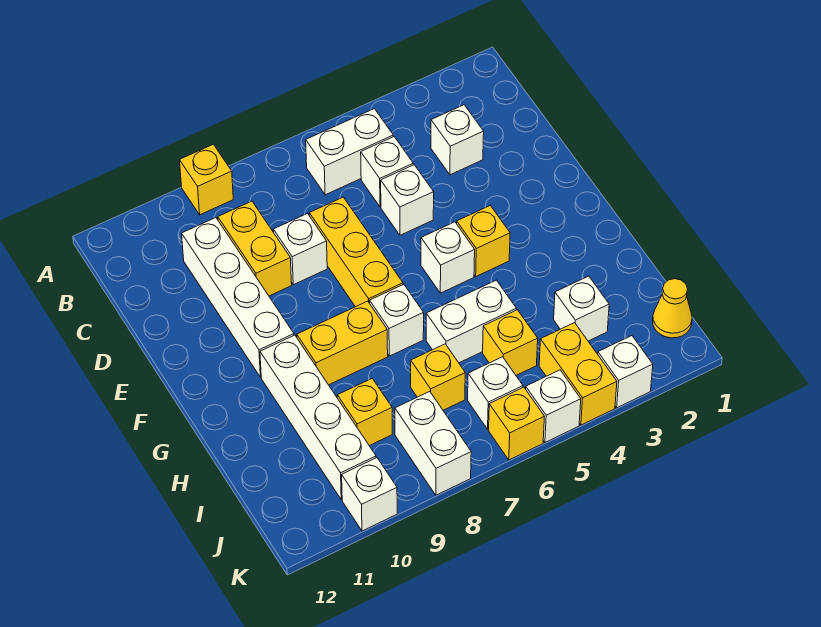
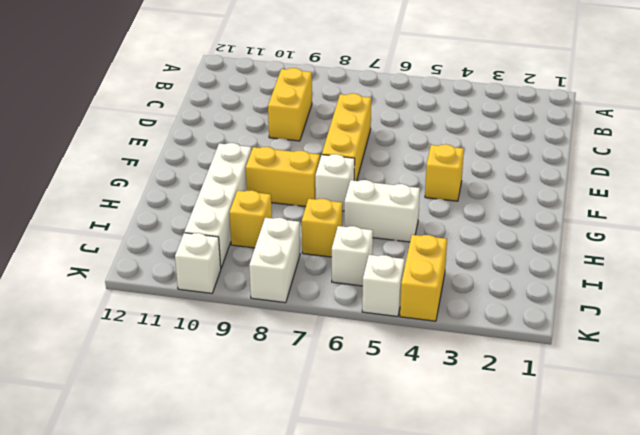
none -> yellow 1x1 brick [180,144,233,215]
none -> white 1x2 brick [306,109,393,195]
none -> white 1x1 brick [431,105,484,175]

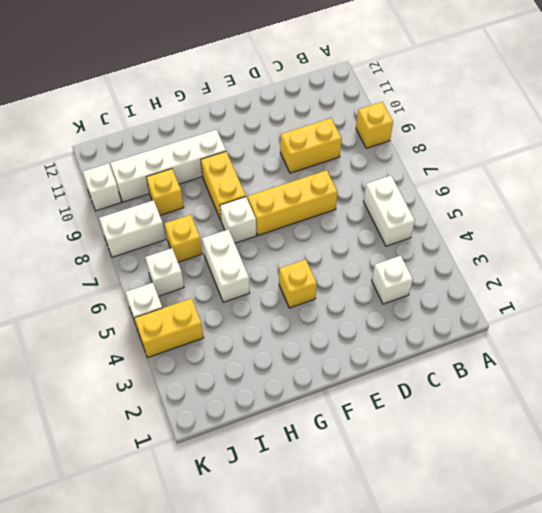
none -> white 1x1 brick [361,137,413,207]
none -> white 1x4 brick [182,218,294,377]
none -> white 1x1 brick [381,165,434,235]

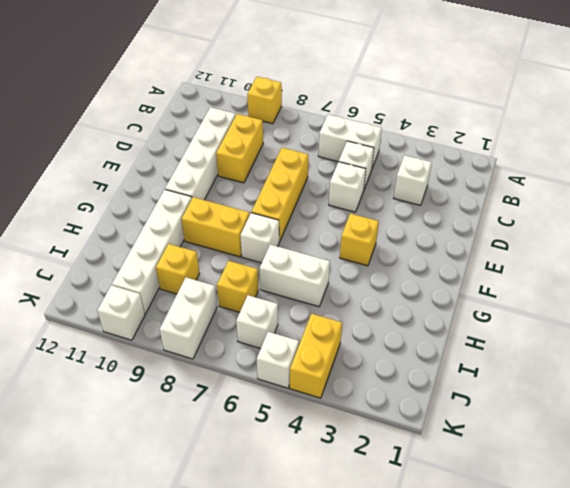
none -> white 1x1 brick [273,214,327,285]
none -> white 1x1 brick [421,222,475,293]
none -> white 1x1 brick [554,276,609,341]

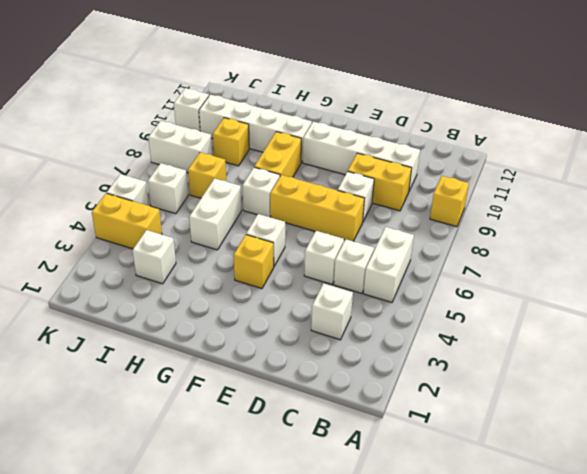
none -> yellow 1x1 brick [483,310,538,375]
none -> yellow 1x1 cone [653,279,692,338]
none -> white 1x1 brick [598,336,653,408]

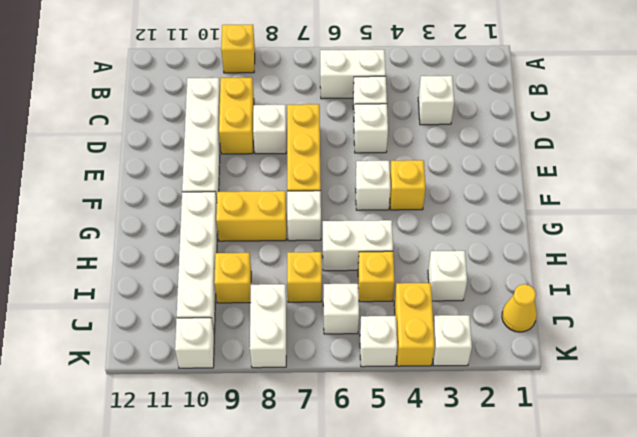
none -> yellow 1x1 brick [489,387,544,460]

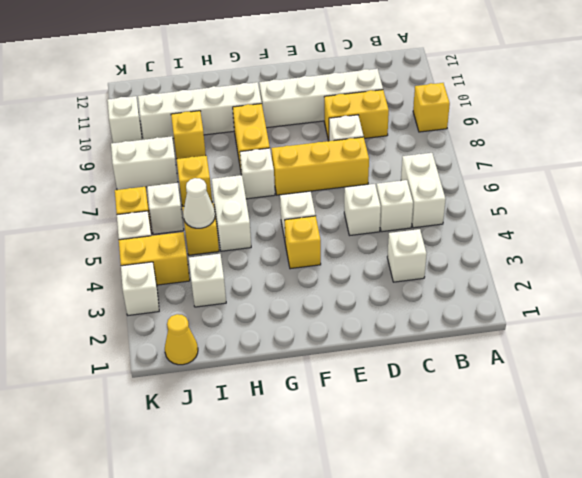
white 1x1 cone [183,178,215,228] -> none

